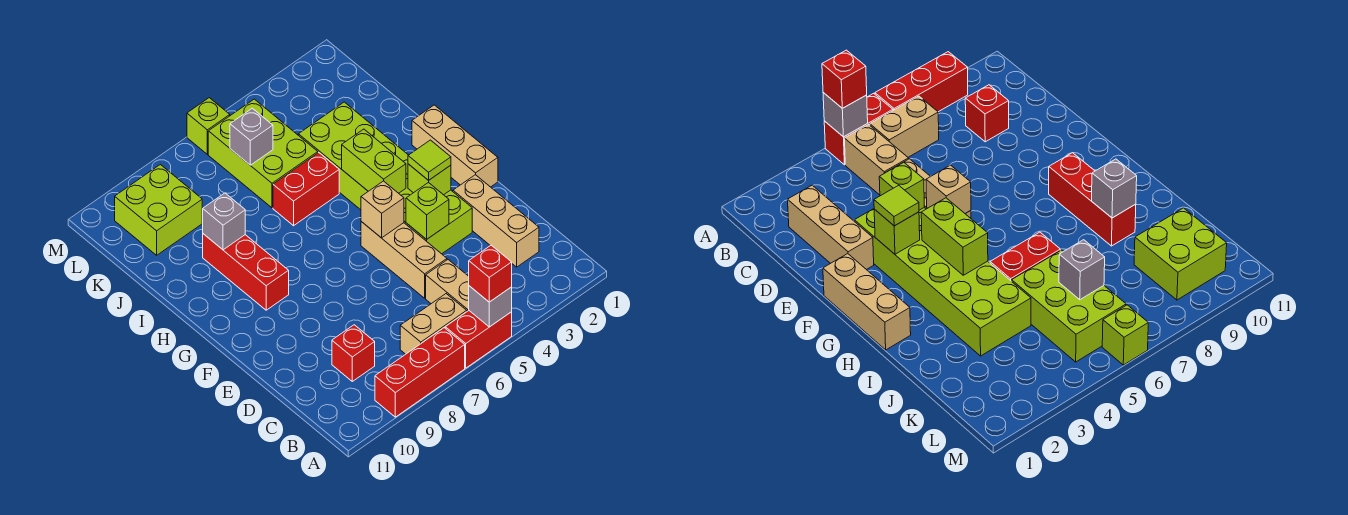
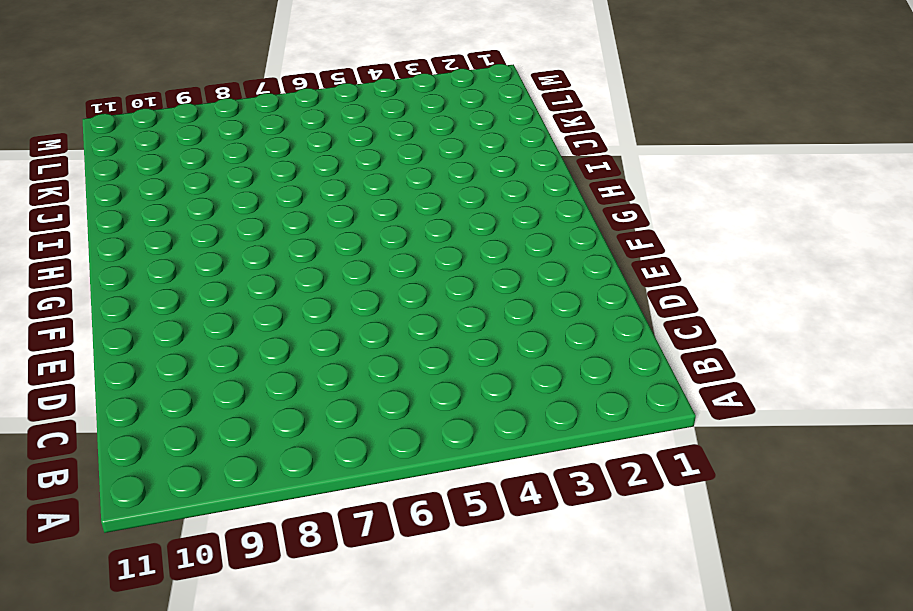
none -> red 1x2 brick [445,311,512,368]
none -> red 1x3 brick [375,328,465,417]
none -> tan 1x2 brick [426,260,469,311]

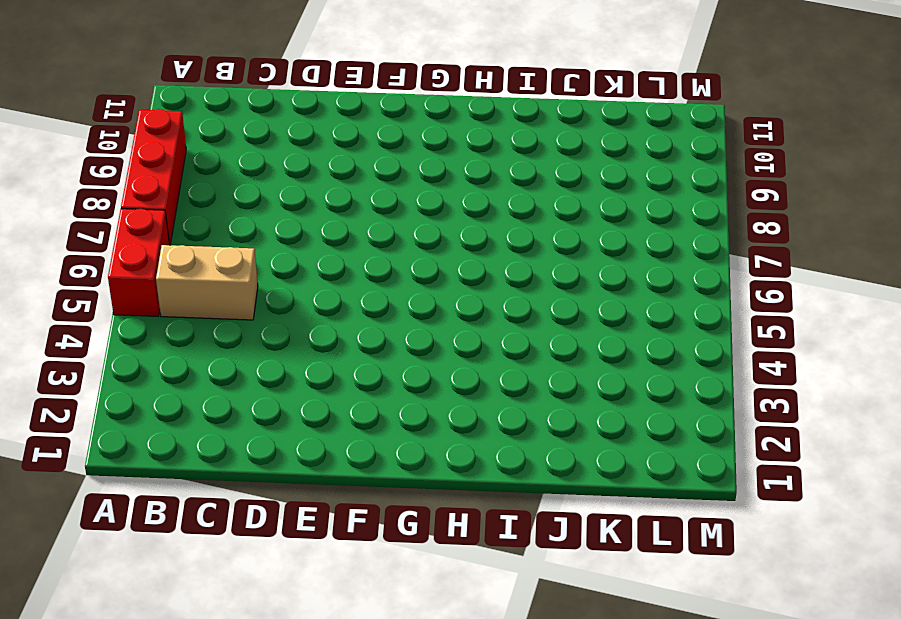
none -> tan 1x2 brick [400,294,467,354]
none -> tan 1x3 brick [453,175,539,267]
none -> red 1x1 brick [332,325,375,381]

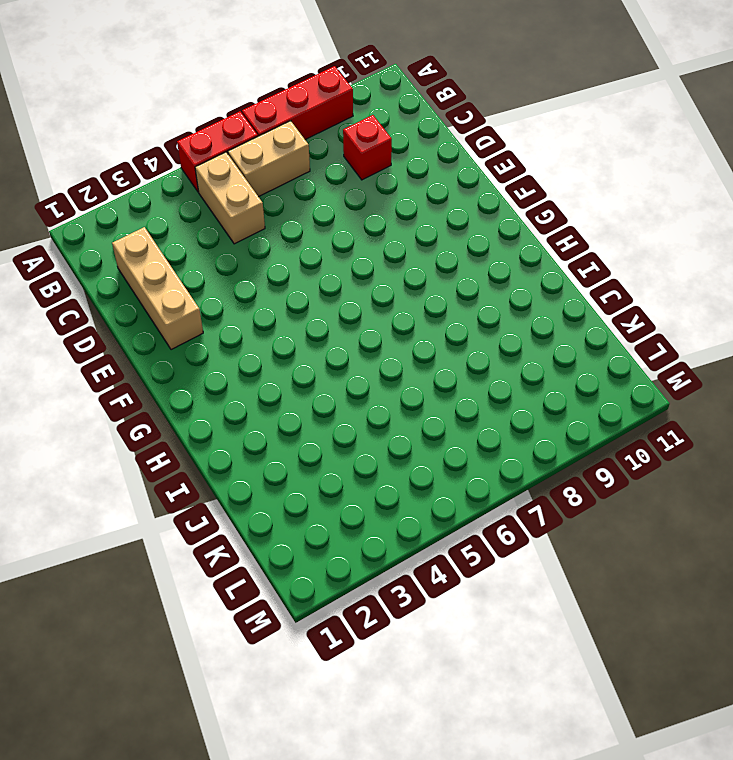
none -> tan 1x3 brick [361,222,447,298]
none -> lime 2x6 brick [298,102,472,254]
none -> tan 1x3 brick [412,105,498,187]

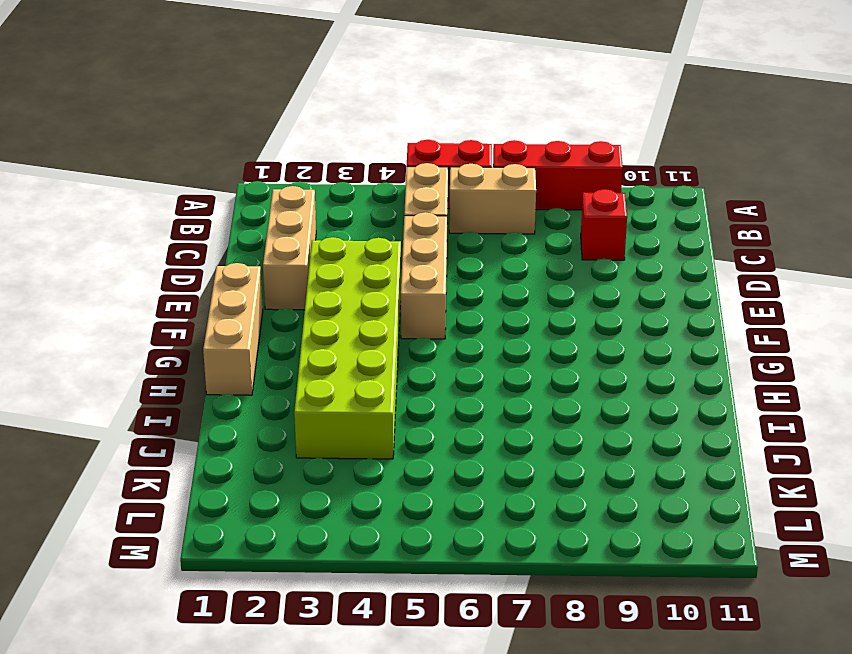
none -> red 1x3 brick [203,234,289,310]
none -> red 1x2 brick [273,153,339,226]
none -> lime 2x3 brick [208,99,318,208]

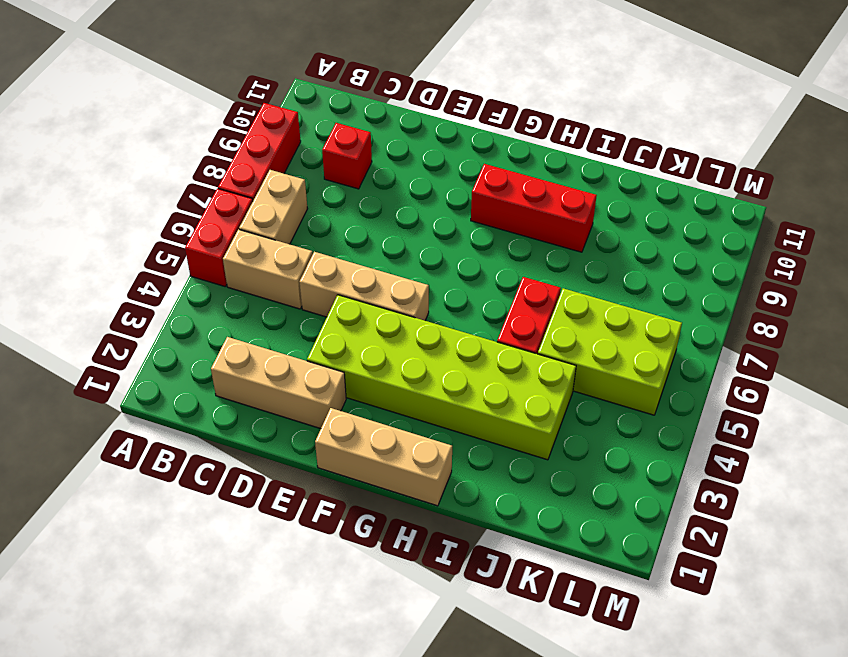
none -> lime 2x2 brick [115,164,202,255]
none -> lime 1x1 brick [187,98,230,154]
none -> grey 1x1 brick [469,286,512,327]

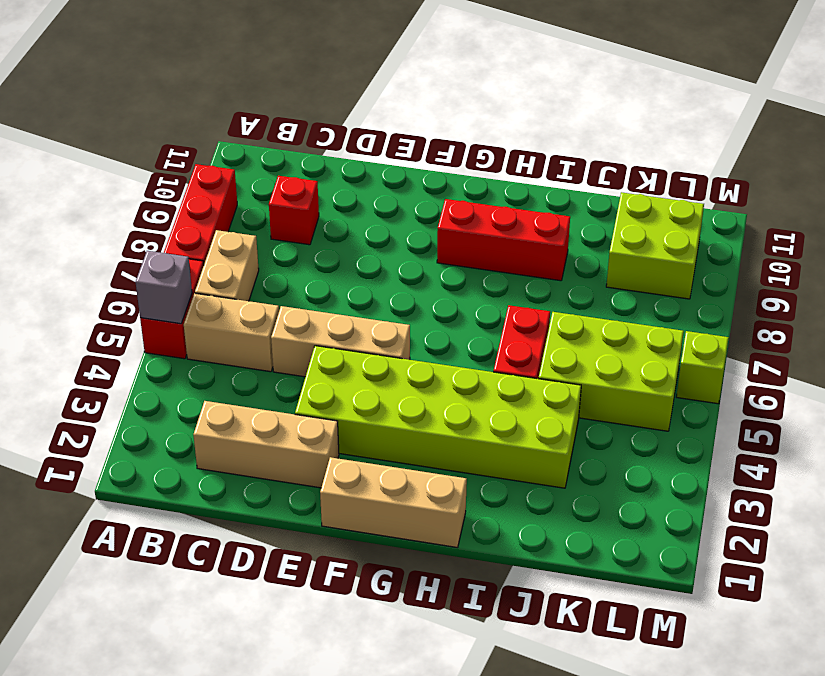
none -> lime 1x1 brick [406,182,449,239]
none -> lime 1x1 brick [408,164,451,195]
none -> tan 1x1 brick [361,181,404,238]

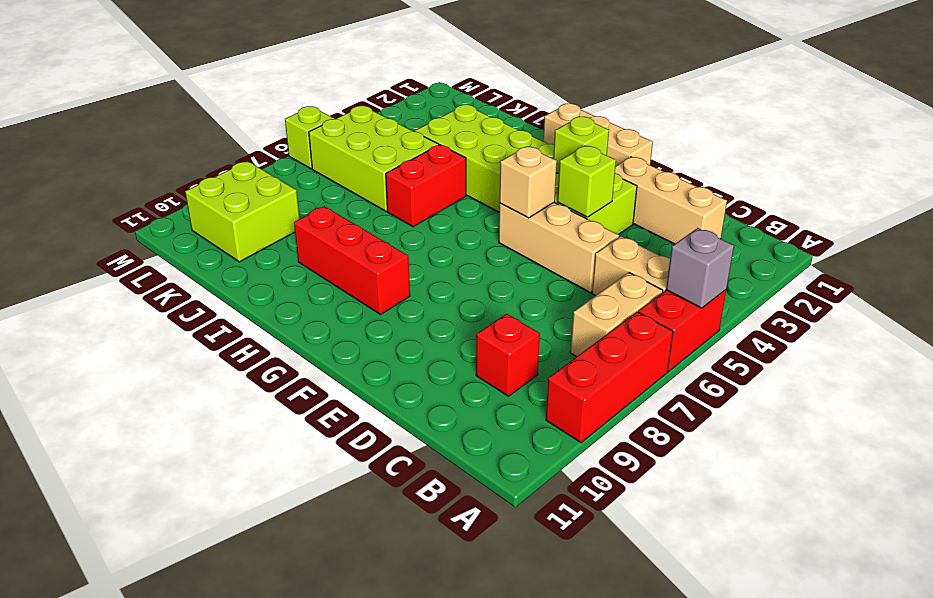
none -> lime 1x2 brick [342,129,406,193]
none -> grey 1x1 brick [202,193,245,250]
none -> grey 1x1 brick [230,108,273,165]

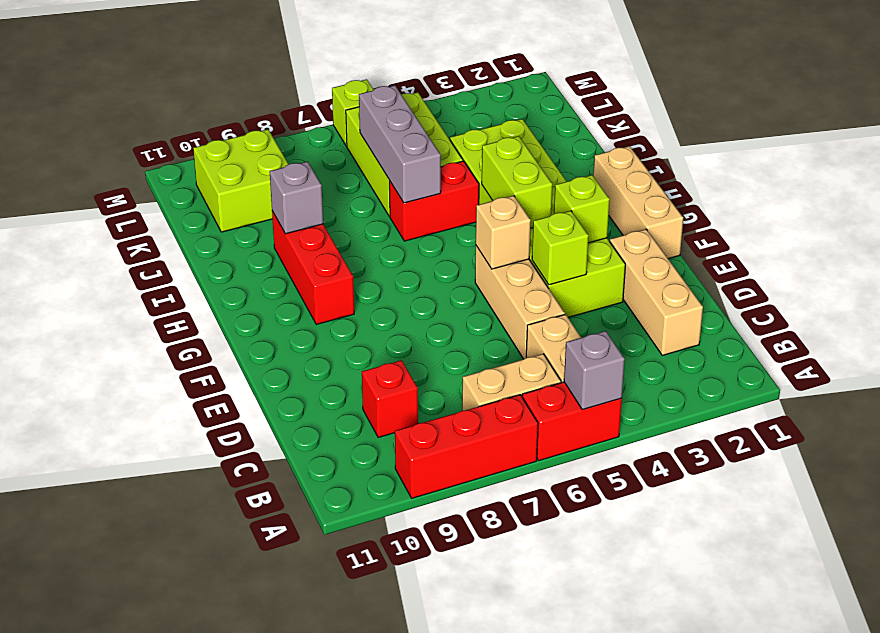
grey 1x3 brick [359,85,441,203] -> grey 1x1 brick [230,108,273,165]
none -> red 1x1 brick [469,245,512,302]
none -> lime 1x1 tile [408,140,451,180]

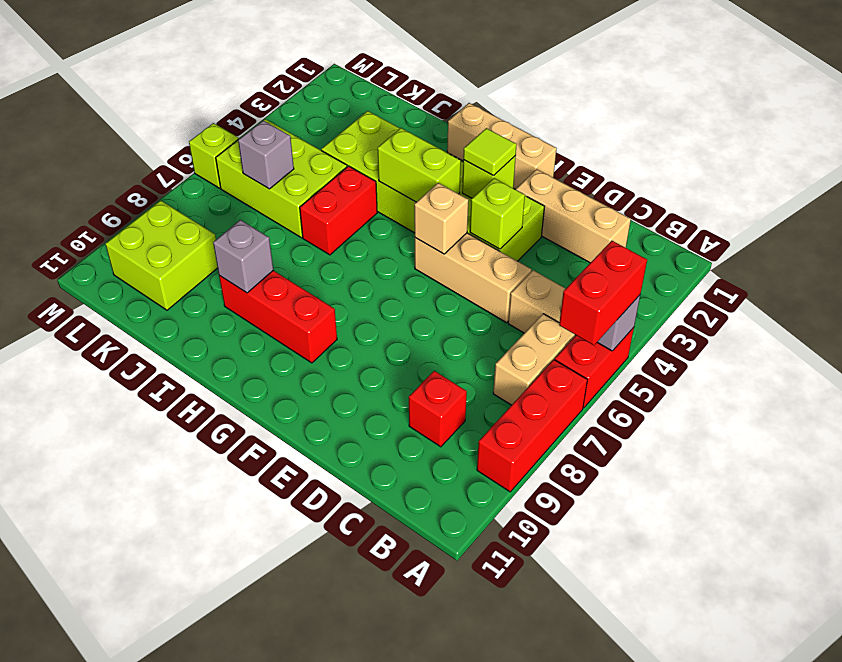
red 1x2 brick [559,241,647,345] -> red 1x1 brick [469,245,512,302]

